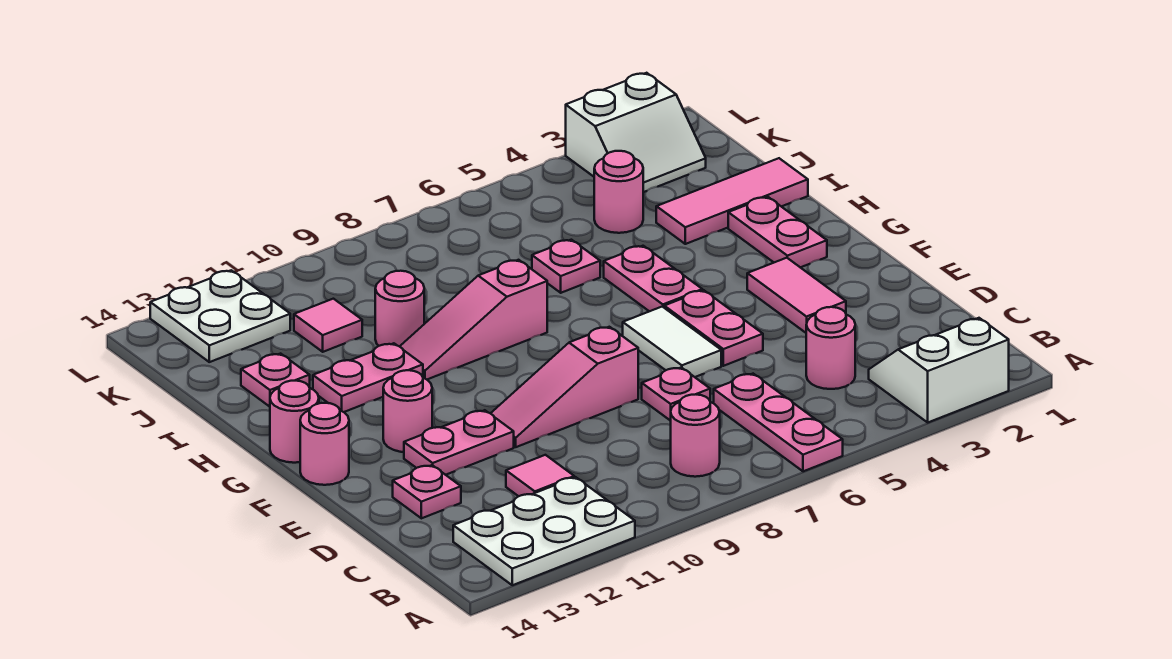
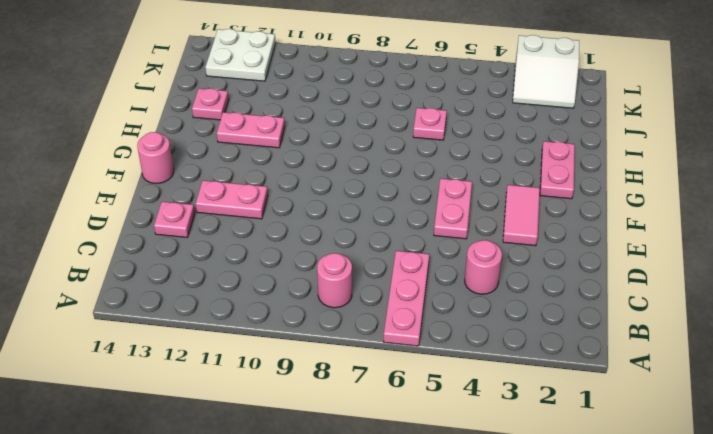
none -> white 2x2 slope [869,318,1009,422]
none -> white 2x3 plate [453,477,635,585]
none -> pink 1x1 tile [506,455,574,496]

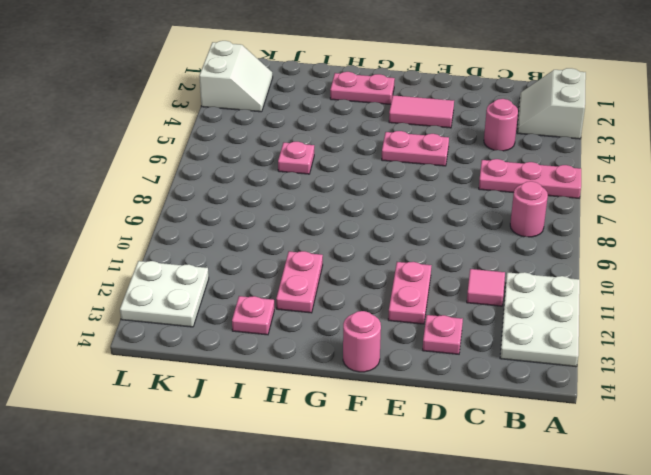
none -> pink 1x1 plate [642,367,710,421]
none -> white 1x2 tile [623,307,721,377]
none -> pink 1x3 slope [491,327,638,447]

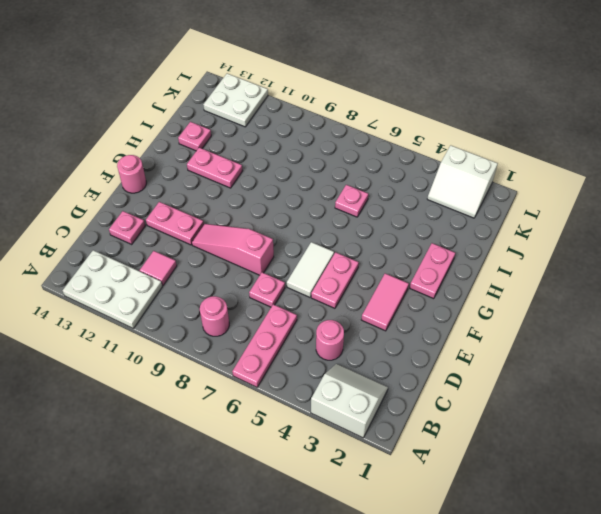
none -> pink 1x1 round brick [383,370,432,452]
none -> pink 1x2 plate [604,246,702,311]
none -> pink 1x1 round brick [270,381,319,463]

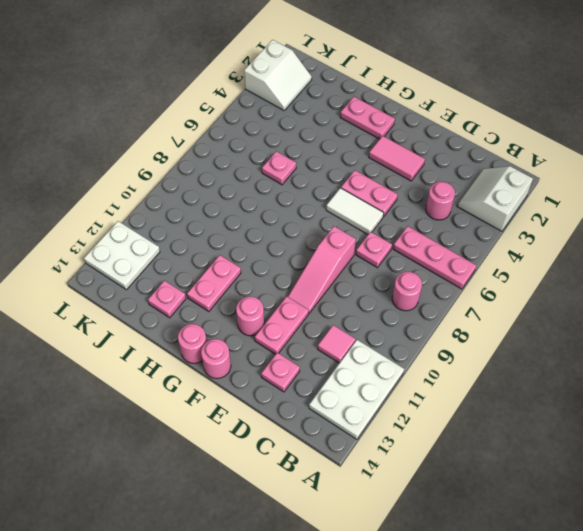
none -> pink 1x2 plate [604,246,702,311]
none -> pink 1x3 slope [400,260,547,379]
none -> pink 1x3 tile [656,158,808,244]

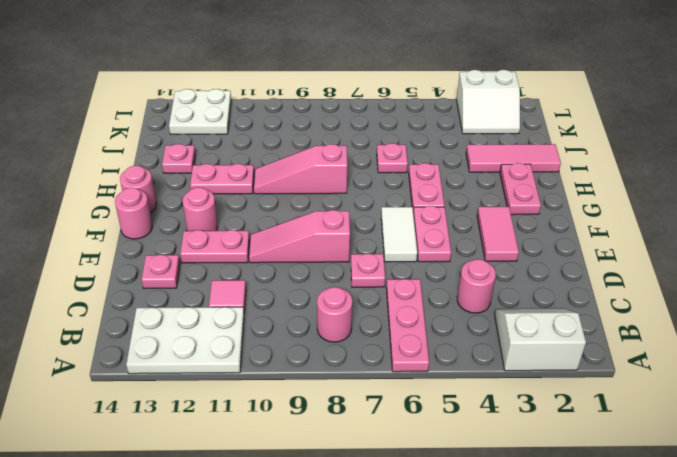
none -> pink 1x1 round brick [375,271,424,346]
none -> pink 1x1 round brick [594,151,643,233]
none -> pink 1x1 tile [294,299,362,352]

